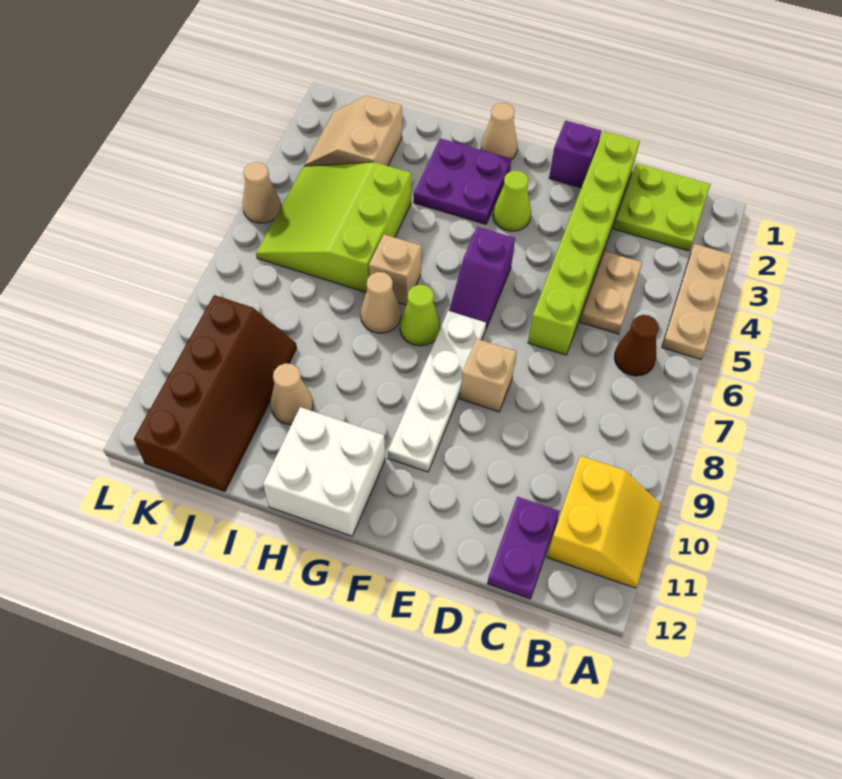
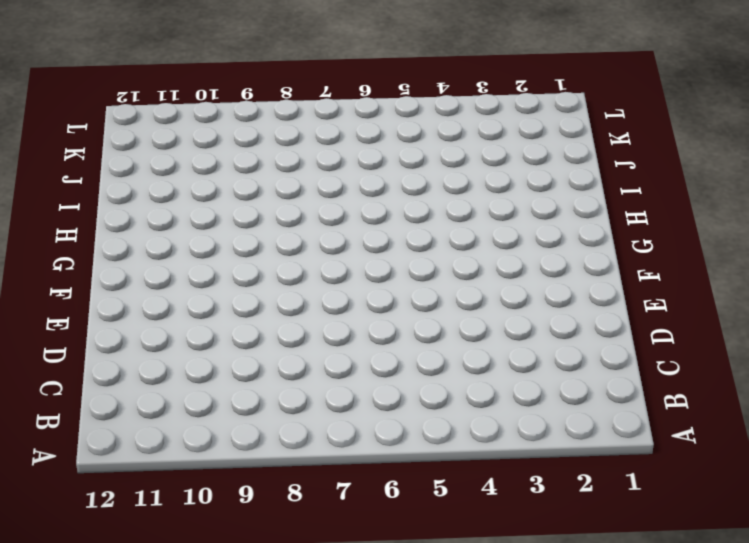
none -> tan 1x3 plate [662,244,732,359]
none -> yellow 2x2 slope [547,456,661,588]
none -> lime 2x2 plate [614,163,710,251]

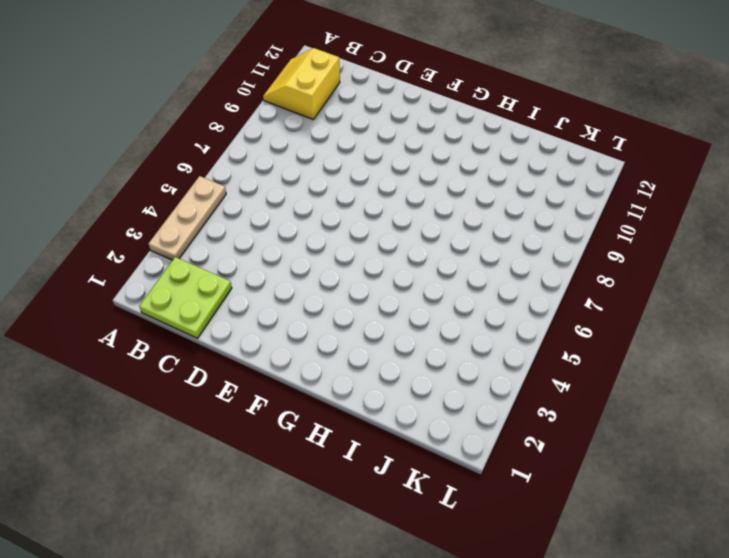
none -> brown 1x1 cone [614,315,659,376]
none -> tan 1x2 plate [581,251,642,334]
none -> purple 1x2 plate [487,497,559,599]

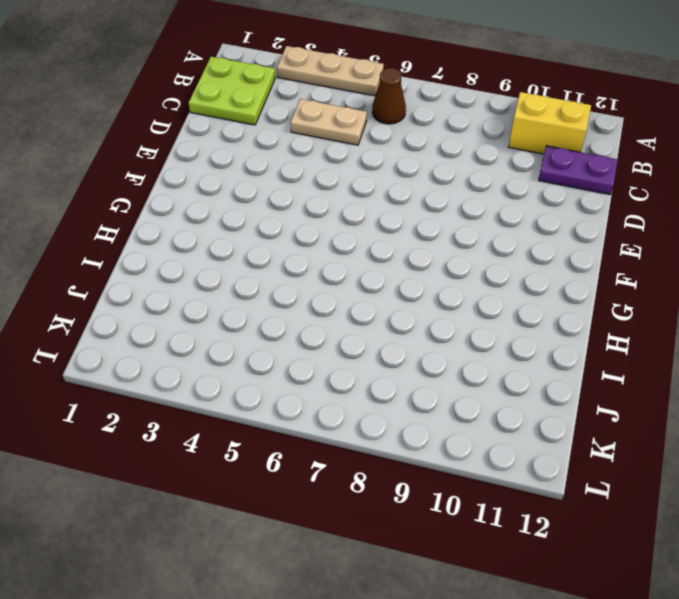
none -> lime 1x6 brick [528,131,640,355]
none -> purple 1x1 brick [549,121,601,188]
none -> tan 1x1 brick [460,339,517,412]

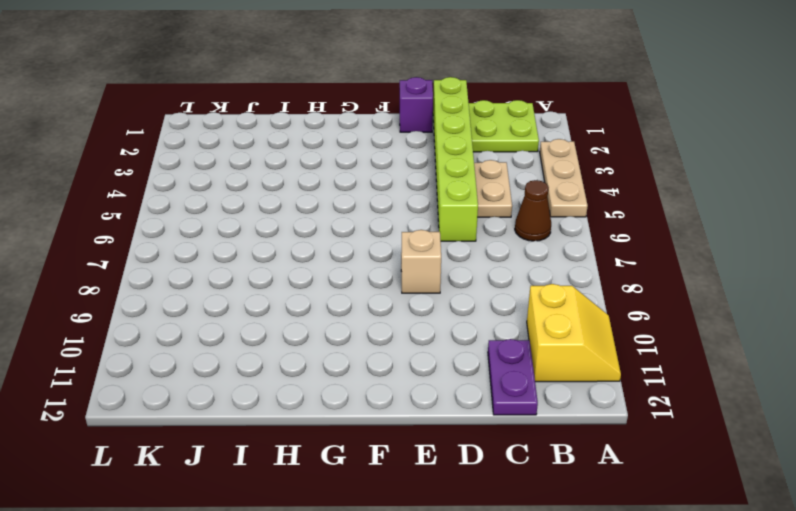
none -> lime 1x1 cone [493,171,531,231]
none -> purple 1x2 slope [449,227,515,330]
none -> white 1x4 plate [388,311,486,472]

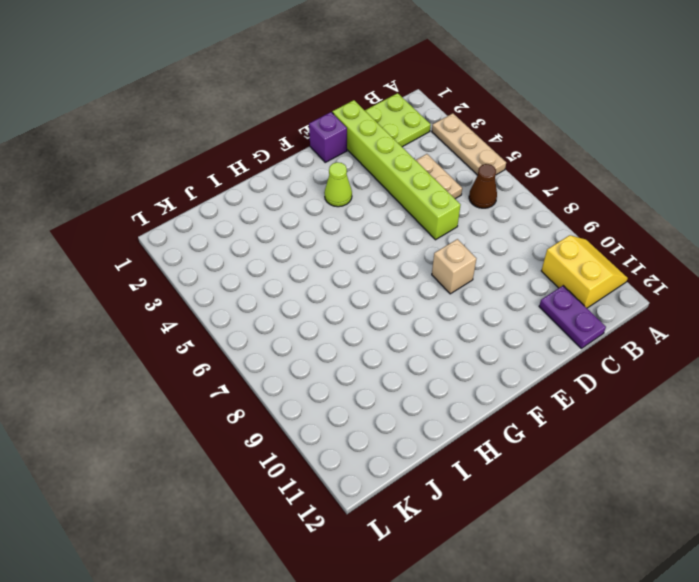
none -> purple 1x2 slope [449,227,515,330]
none -> white 1x4 plate [388,311,486,472]
none -> tan 1x1 cone [481,103,518,160]

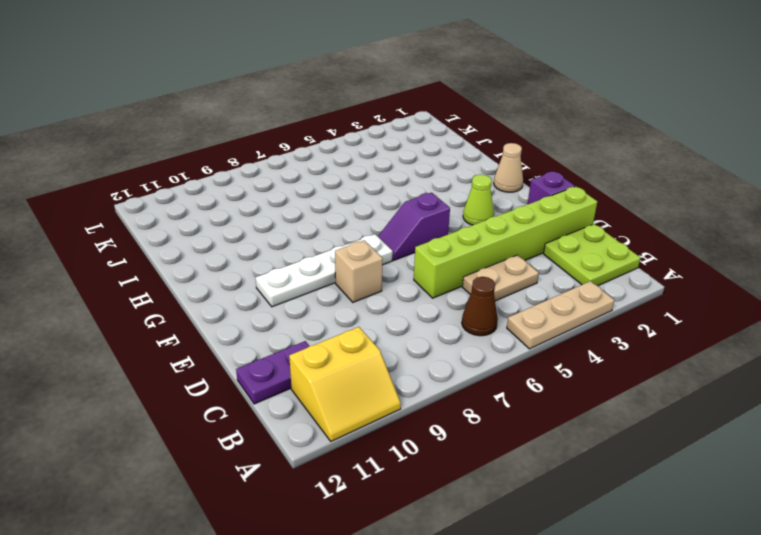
none -> purple 2x2 plate [414,138,511,224]
none -> lime 1x1 cone [400,285,440,346]
none -> white 2x2 brick [263,407,385,536]

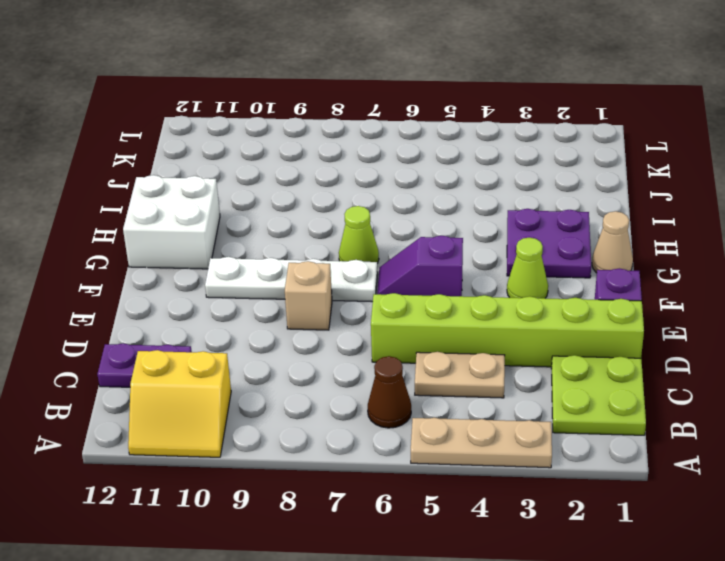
none -> tan 1x1 brick [369,234,421,305]
none -> tan 1x1 cone [361,272,401,333]
none -> lime 3x3 slope [256,162,411,292]

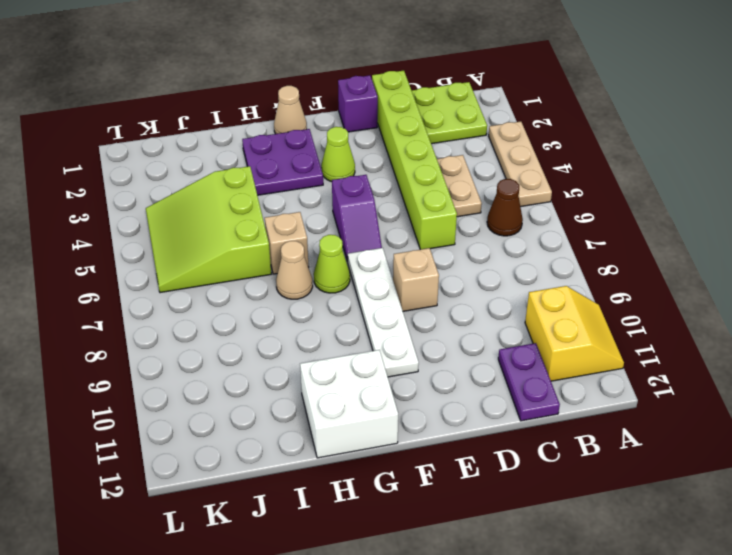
none -> tan 1x1 cone [271,363,313,425]
none -> tan 2x2 slope [304,96,402,166]
none -> brown 2x4 slope [134,295,297,491]

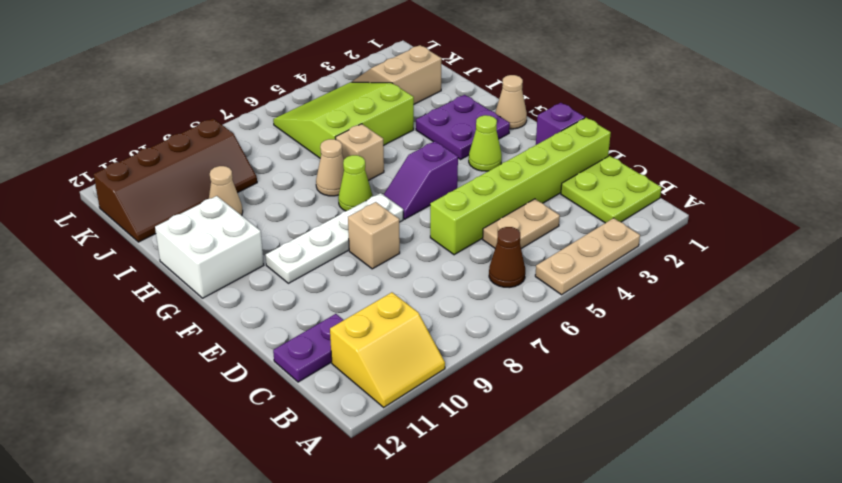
none -> tan 1x1 cone [242,162,281,223]

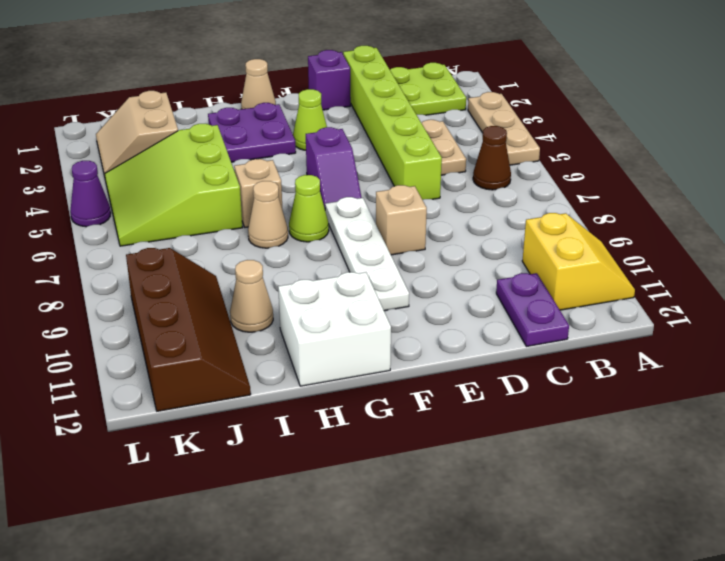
purple 1x1 cone [70,161,111,227] -> tan 1x1 cone [242,162,281,223]

